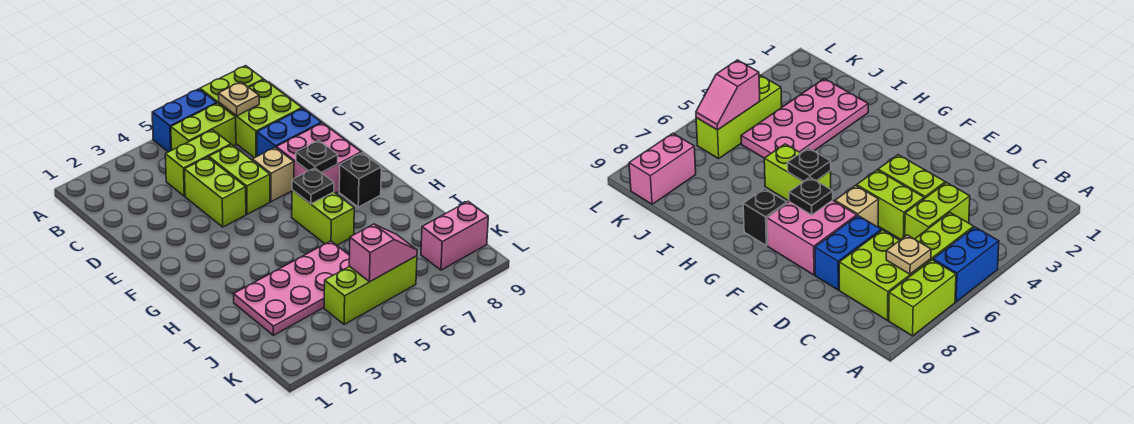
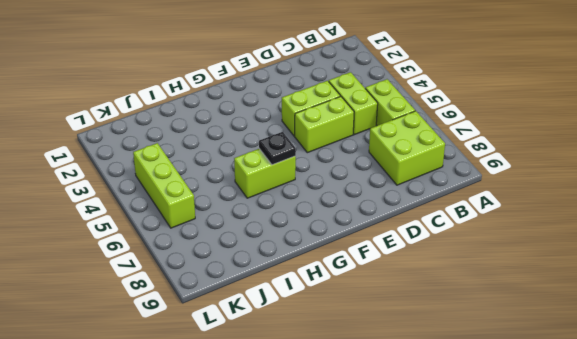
none -> blue 1x2 brick [152,89,217,152]
none -> lime 1x2 brick [200,66,264,104]
none -> blue 1x2 brick [257,108,321,156]

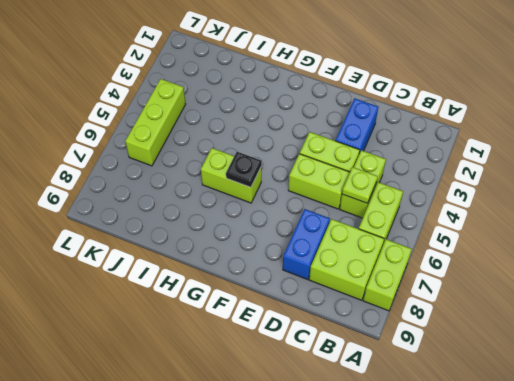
lime 1x1 plate [342,167,378,203] -> none
blue 1x2 brick [336,98,378,153] -> blue 1x2 brick moved to [152,89,217,152]
none -> tan 1x1 brick [252,147,294,202]
none -> pink 2x2 brick [276,123,361,193]
none -> black 1x1 brick [339,153,381,207]

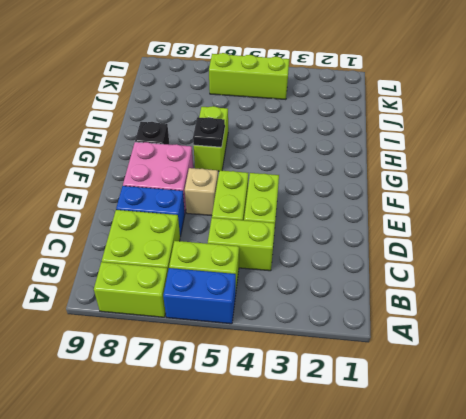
none -> pink 2x4 plate [234,241,350,335]
none -> pink 1x2 brick [421,201,488,270]
none -> tan 1x1 plate [219,82,259,116]

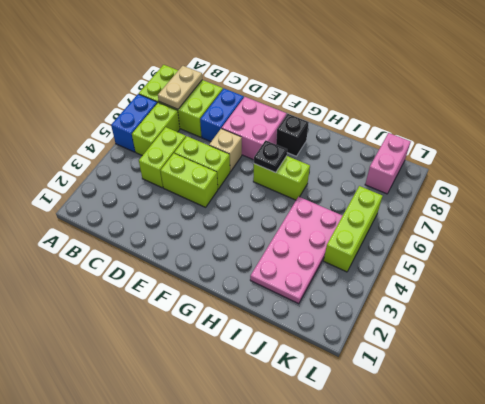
tan 1x2 plate [158,66,202,109] -> tan 1x1 plate [219,82,259,116]
none -> black 1x1 plate [296,140,338,173]
none -> pink 1x2 slope [349,224,417,282]

